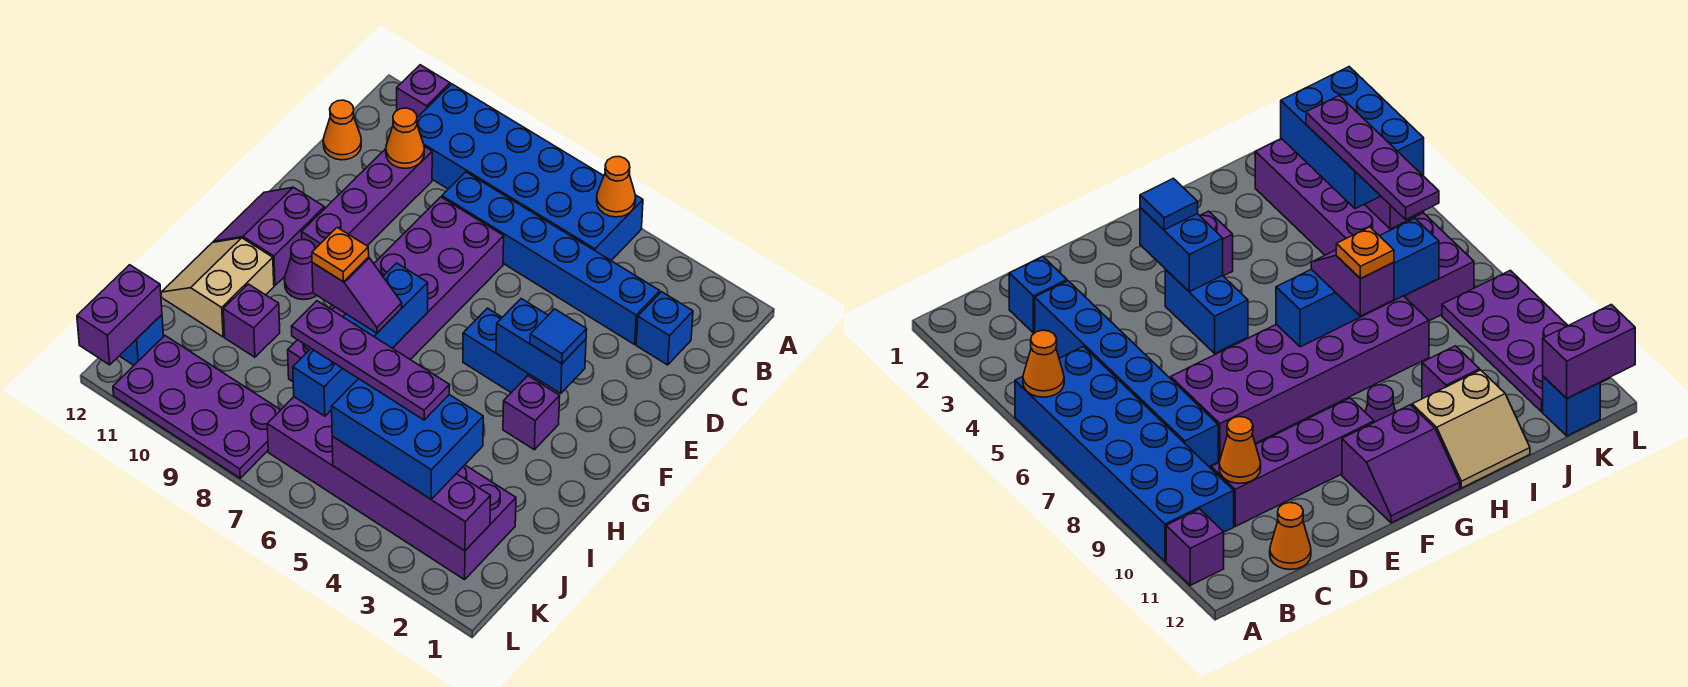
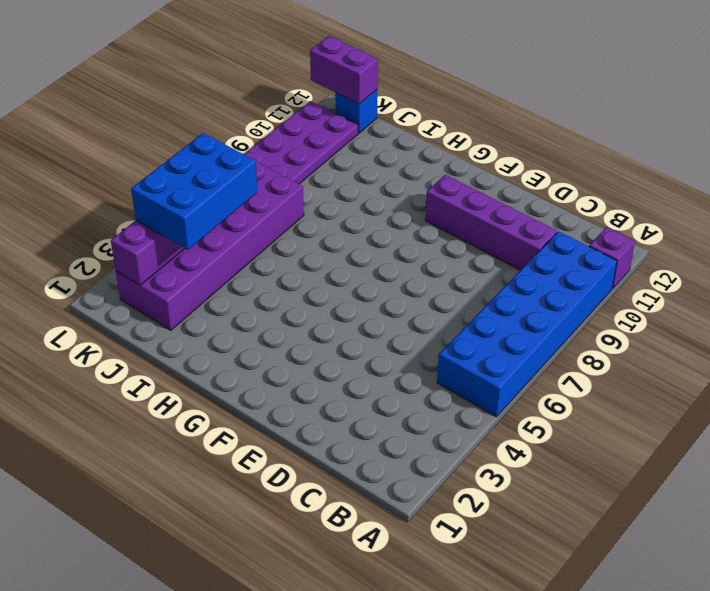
none -> blue 1x1 brick [636,292,693,365]
none -> blue 1x6 brick [442,172,660,344]
none -> orange 1x1 cone [323,100,361,160]

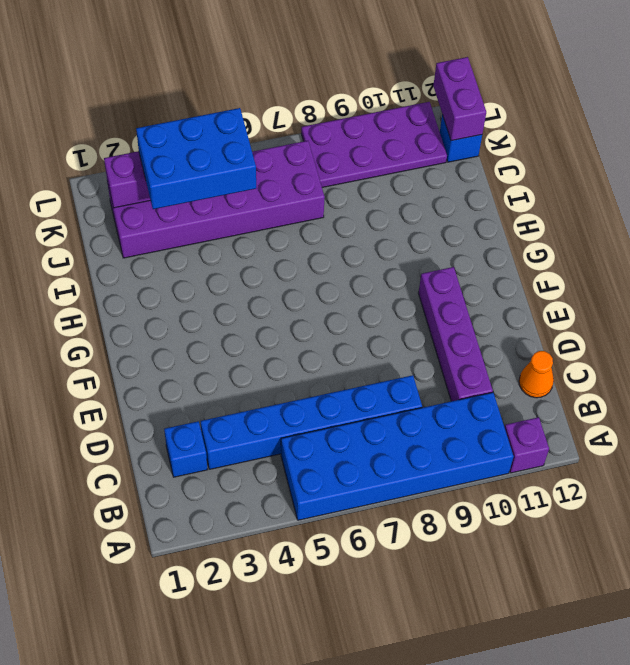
none -> purple 2x6 brick [288,197,504,382]
none -> blue 1x2 brick [463,308,544,393]
none -> purple 2x2 slope [213,187,324,285]

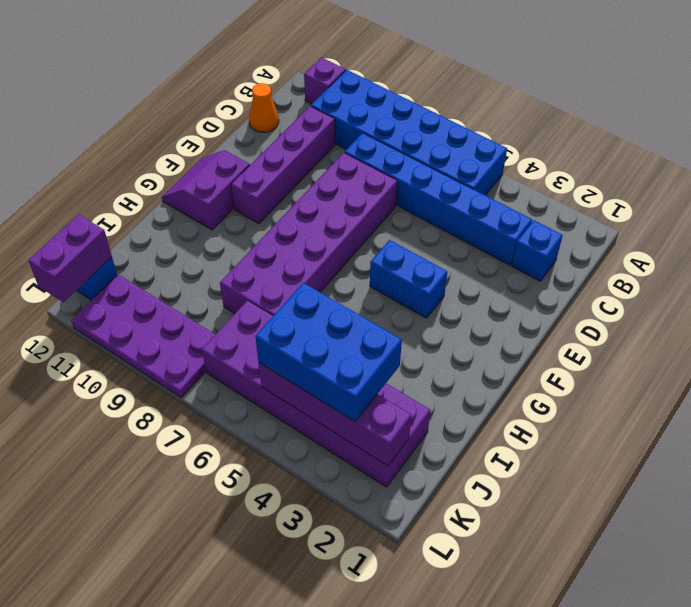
none -> purple 1x1 brick [503,376,560,450]
none -> purple 1x1 cone [284,240,317,300]
none -> tan 2x2 slope [161,238,274,337]

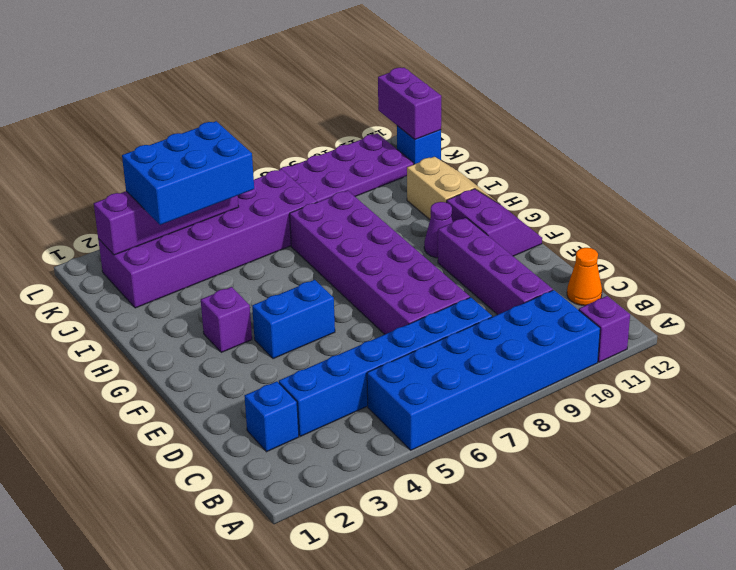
none -> purple 1x1 brick [223,284,280,357]
none -> orange 1x1 cone [597,157,636,217]
none -> orange 1x1 cone [386,108,424,168]

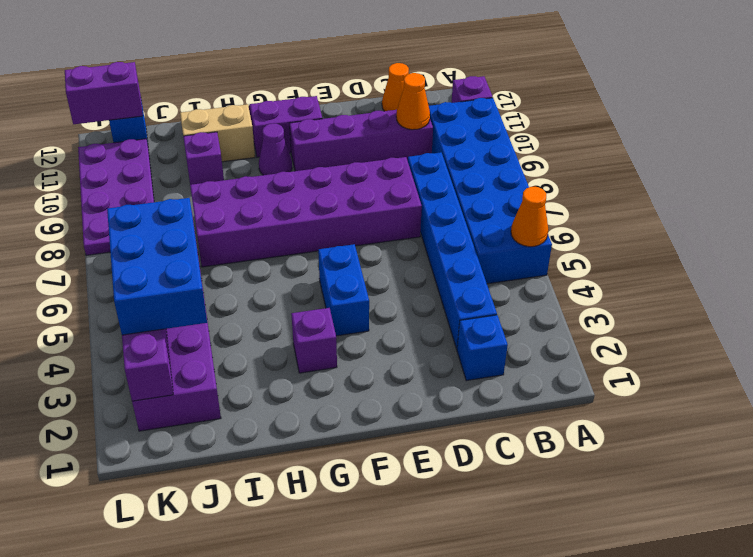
none -> blue 1x2 brick [496,299,586,394]
none -> blue 1x4 brick [293,263,428,416]
none -> blue 1x1 tile [530,309,587,364]

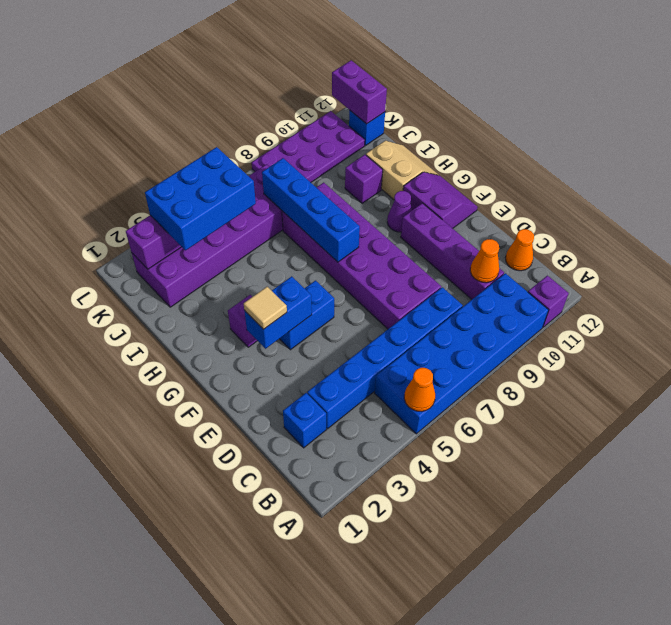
tan 1x1 tile [244,287,287,329] -> blue 1x1 tile [530,309,587,364]
none -> purple 1x2 slope [312,257,402,333]
none -> orange 1x1 plate [312,228,369,282]
none -> purple 1x4 plate [291,301,450,420]

